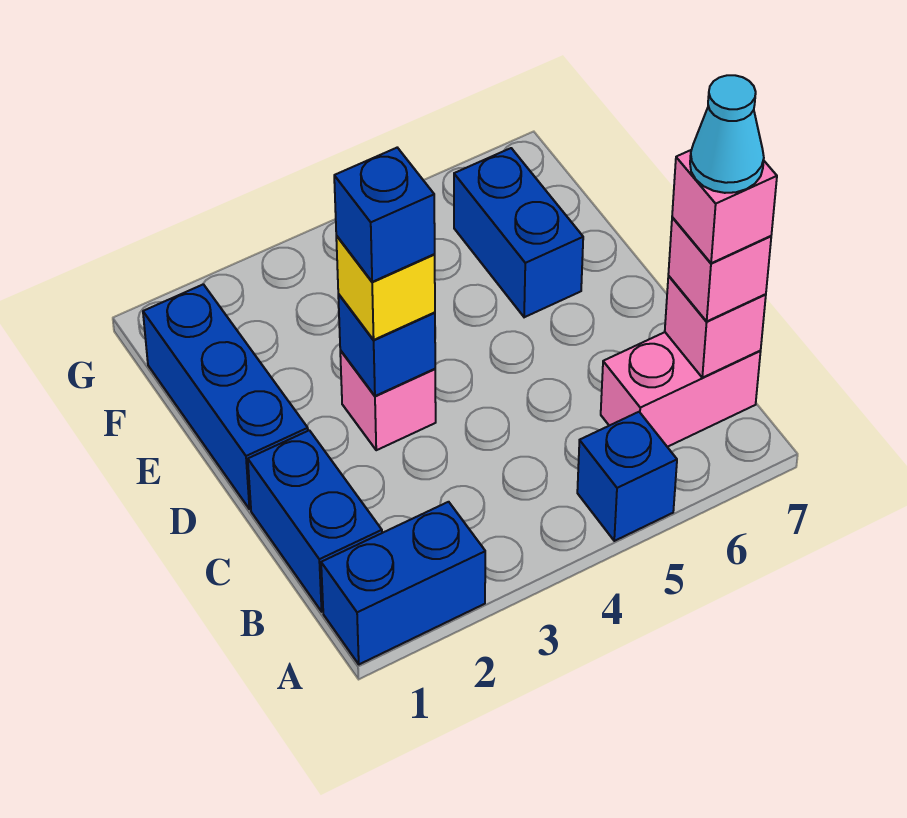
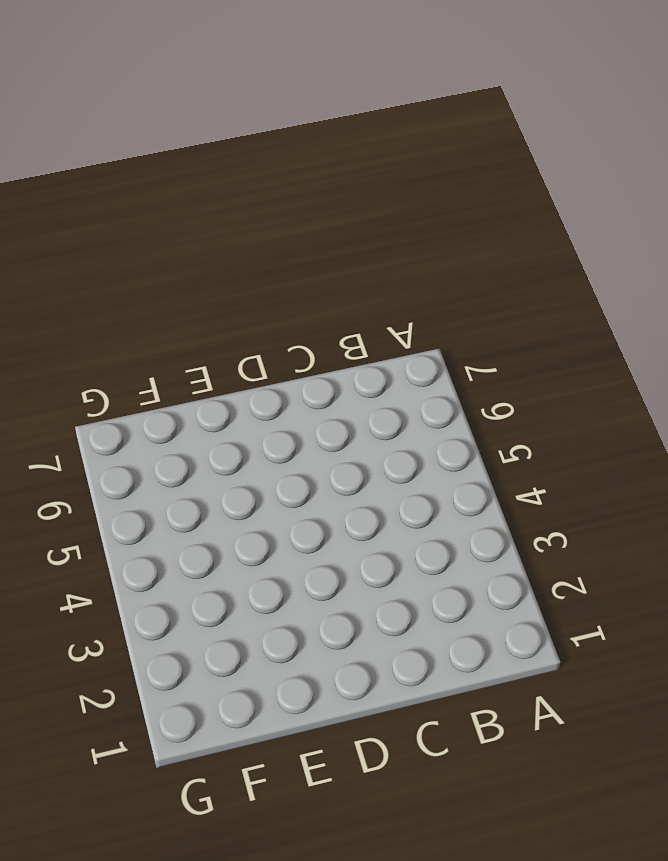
none -> blue 1x2 brick [321,502,485,664]
none -> blue 1x1 brick [577,412,677,541]
none -> blue 1x2 brick [248,430,382,612]

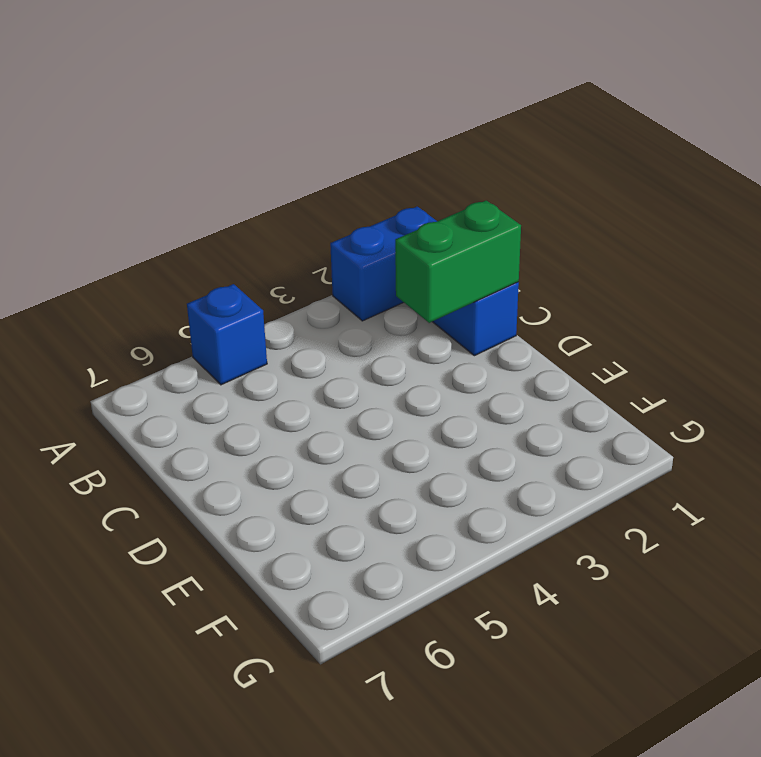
green 1x2 brick [395,200,521,323] -> none
none -> pink 1x2 brick [601,332,761,447]
none -> blue 1x3 brick [143,284,308,509]
none -> pink 1x1 brick [340,350,436,450]

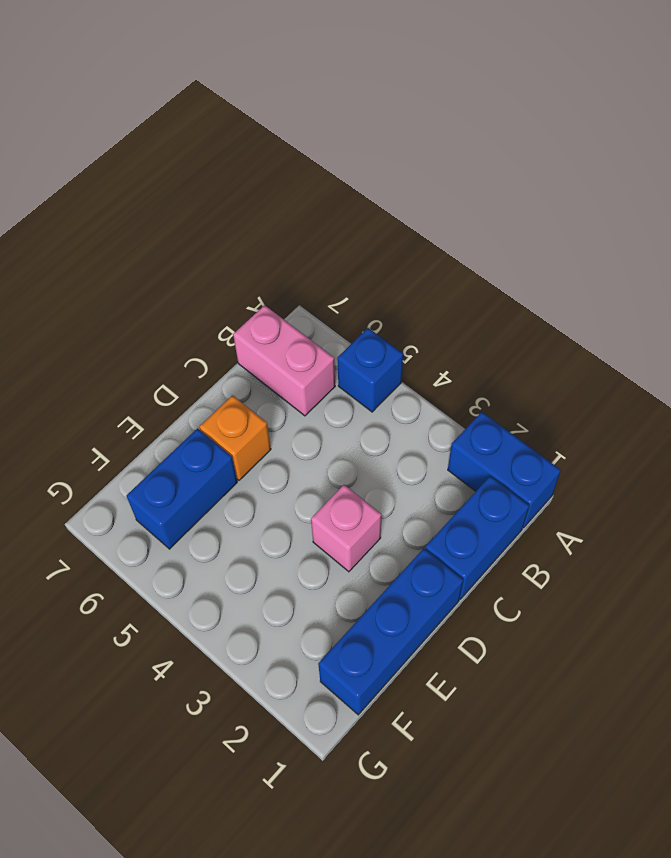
orange 1x1 brick [199,395,271,480] -> none
none -> pink 1x1 brick [665,276,766,378]
none -> blue 1x1 brick [338,294,435,396]
none -> pink 1x1 brick [668,217,771,321]

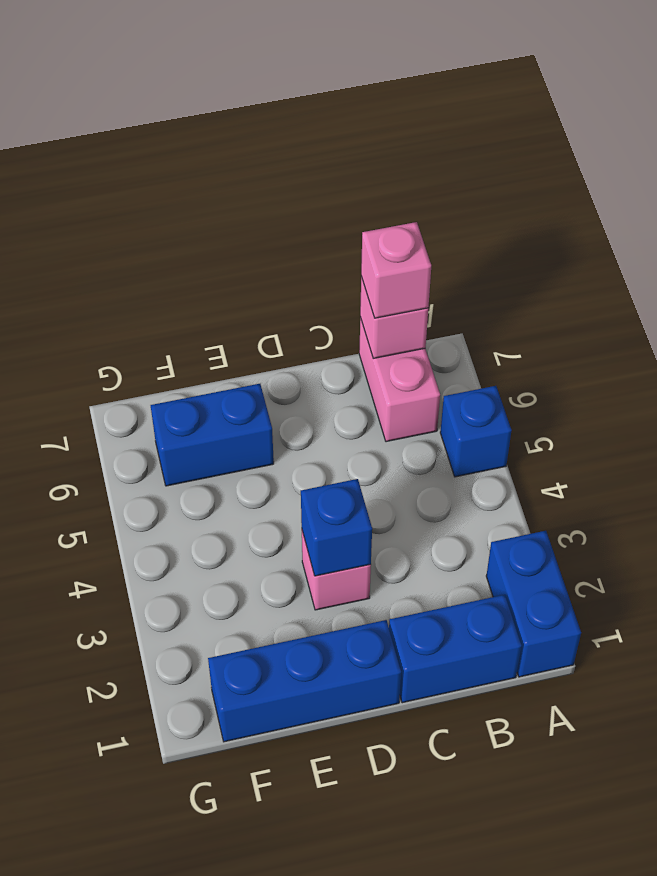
none -> yellow 1x1 brick [336,236,435,340]
none -> pink 1x1 brick [672,150,777,263]
none -> blue 1x1 brick [334,148,435,282]

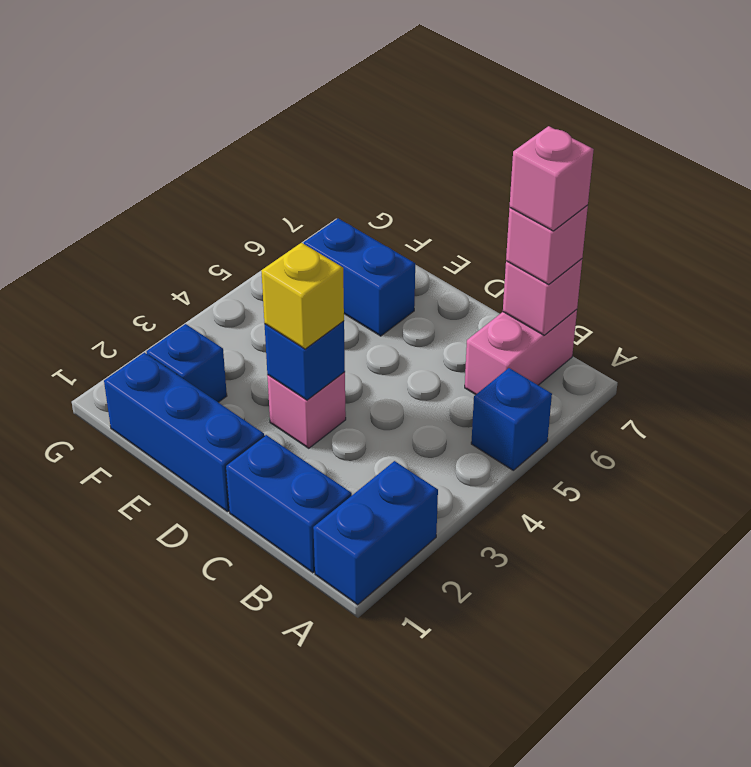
blue 1x1 brick [146,324,227,402] -> blue 1x1 brick moved to [334,148,435,282]
none -> cyan 1x1 cone [690,75,764,193]

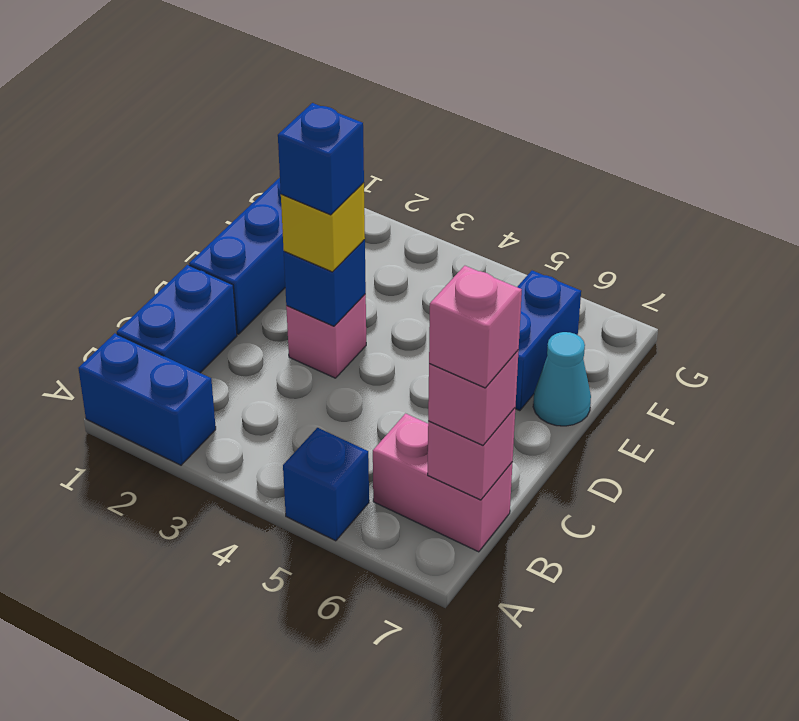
cyan 1x1 cone [533,332,591,426] -> cyan 1x1 cone moved to [690,75,764,193]

